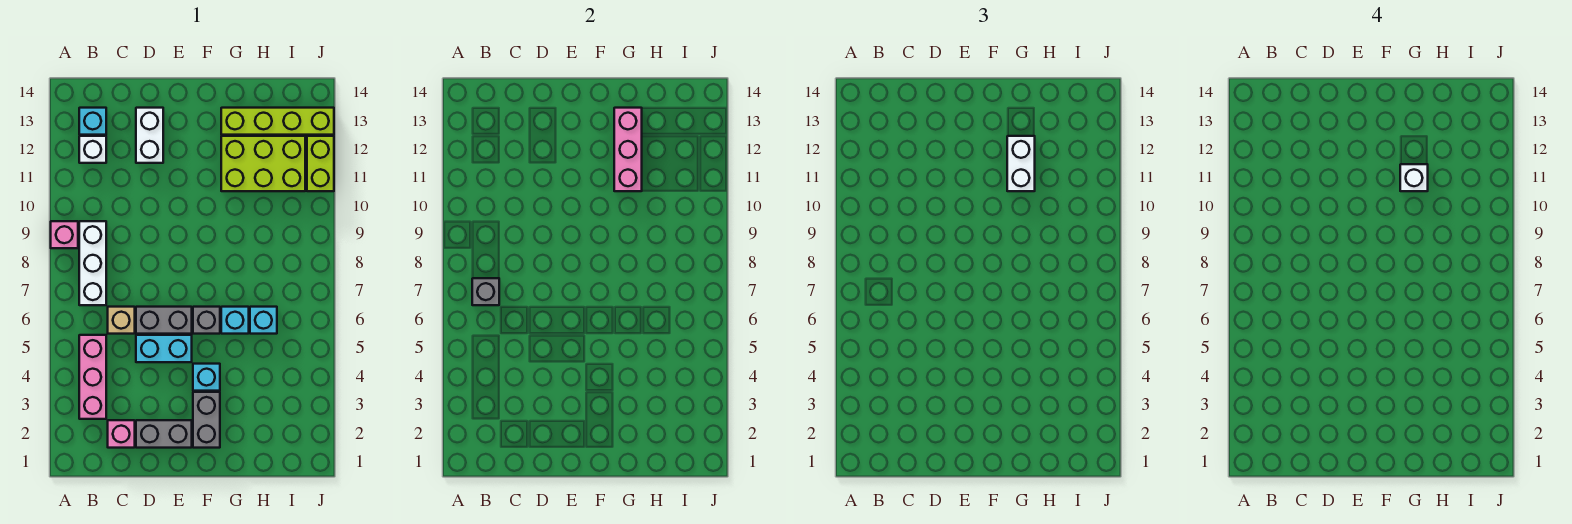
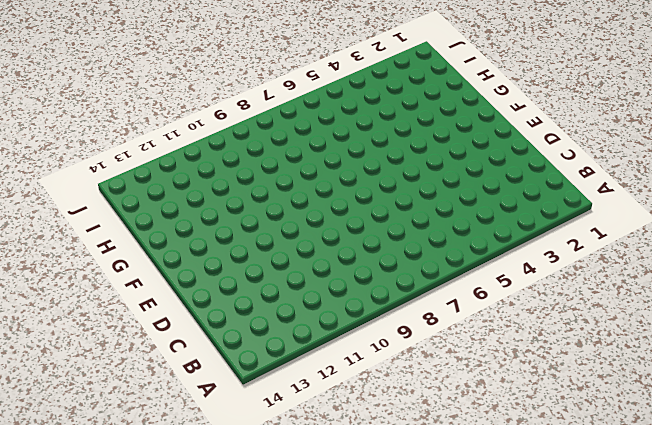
none -> pink 1x1 brick [51,221,78,248]
none -> pink 1x3 brick [79,335,106,419]
none -> white 1x3 brick [79,221,106,305]

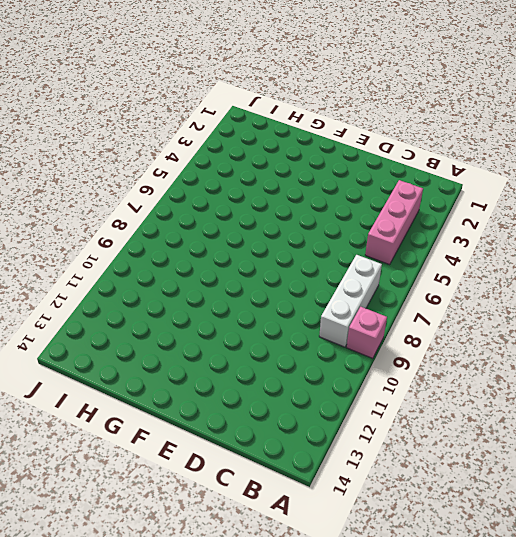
none -> white 1x1 brick [79,136,106,163]
none -> cyan 1x1 brick [79,108,106,135]
none -> pink 1x1 brick [108,420,135,448]

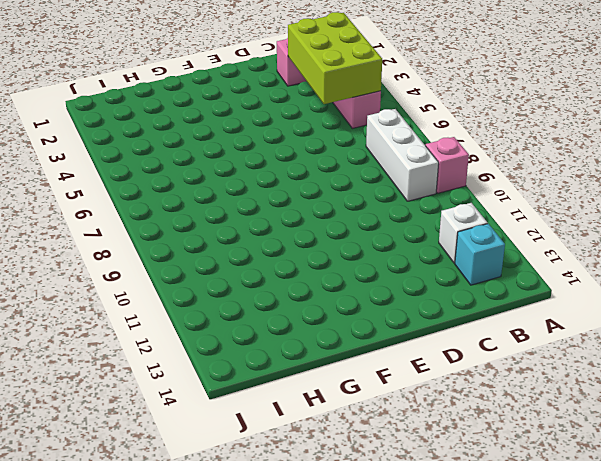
lime 2x3 brick [288,12,382,104] -> lime 2x3 brick turned to [221,136,305,191]
none -> tan 1x1 brick [108,307,135,334]
none -> grey 1x2 brick [136,420,192,448]
none -> cyan 1x2 brick [136,335,192,362]

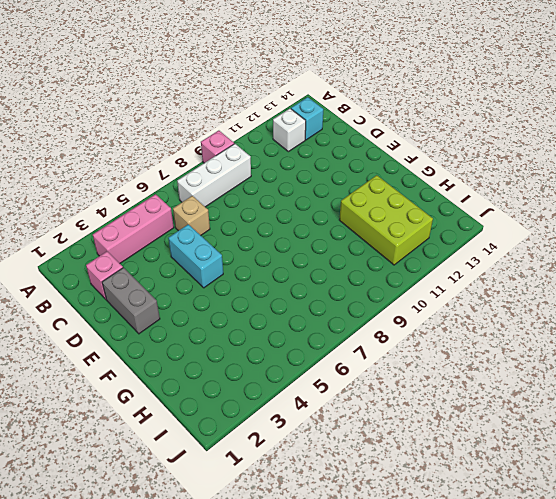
none -> grey 1x2 brick [136,307,192,334]
none -> white 1x2 brick [136,108,163,163]
none -> grey 1x2 brick [193,392,220,448]

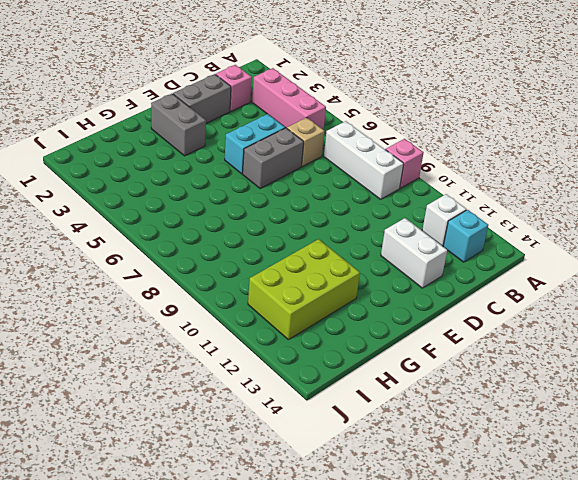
none -> cyan 1x1 brick [193,364,220,391]
none -> grey 1x1 brick [193,307,220,334]
none -> cyan 1x1 brick [221,307,249,334]

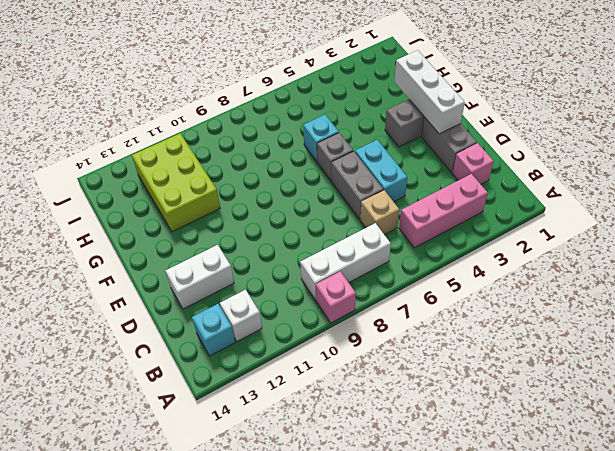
white 1x3 brick [394,50,465,134] -> none
none -> cyan 1x1 brick [193,364,220,391]
none -> lime 1x4 brick [221,108,334,135]
none -> cyan 1x1 brick [250,307,277,334]

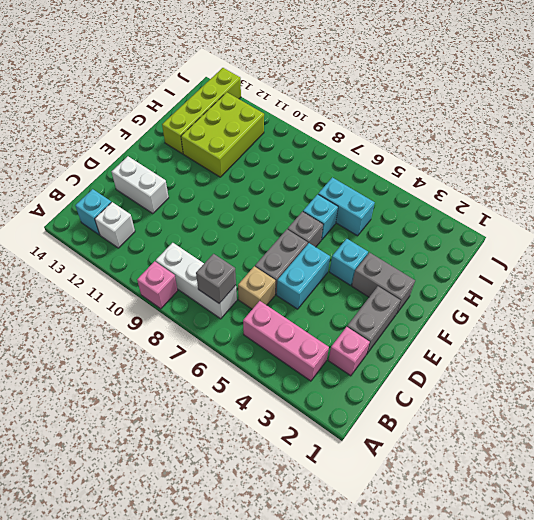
cyan 1x2 brick [318,177,375,236] -> cyan 1x1 brick [250,307,277,334]
none -> lime 1x2 brick [307,136,334,191]
none -> pink 1x3 brick [614,108,642,191]
none -> white 1x2 brick [1007,136,1035,191]

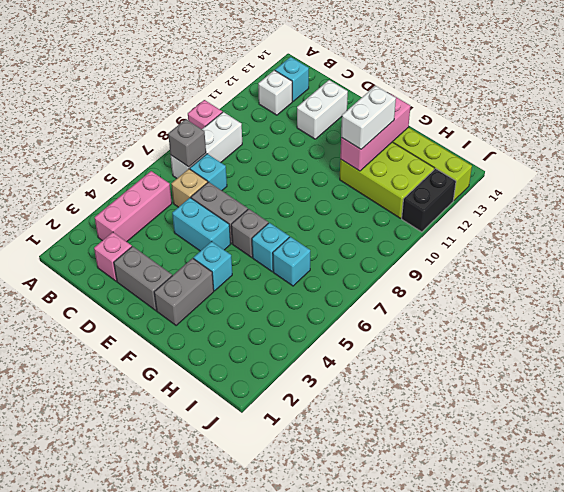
cyan 1x1 brick [190,154,227,190] -> none
black 1x2 brick [402,169,456,232] -> lime 1x2 brick [307,136,334,191]
none -> white 1x1 brick [1400,164,1428,191]

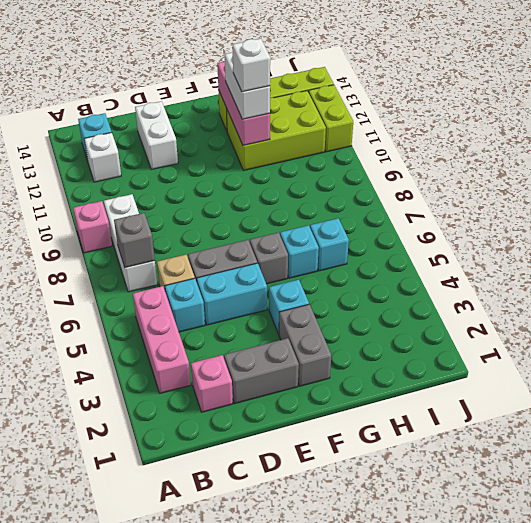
cyan 1x1 brick [165,278,205,332] -> none

